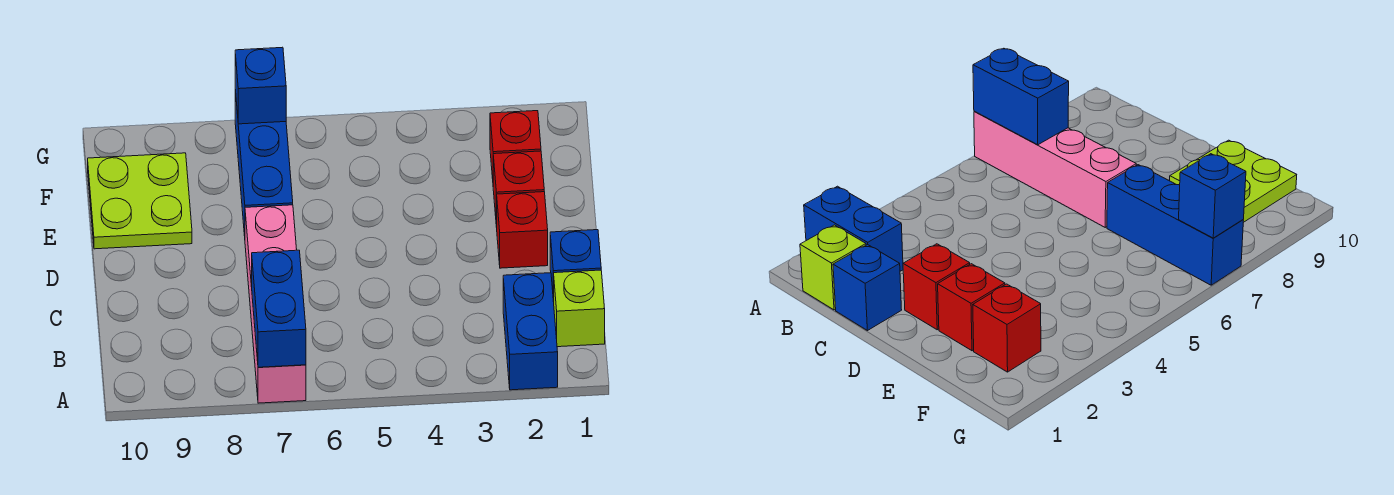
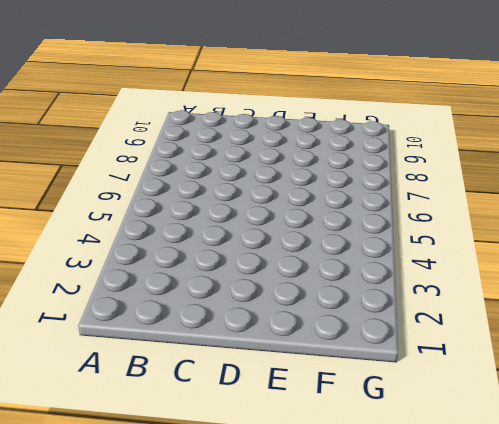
none -> blue 1x2 brick [503,273,558,390]
none -> pink 1x4 brick [245,205,306,403]

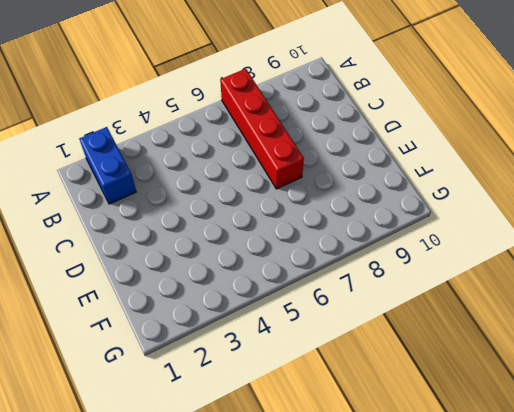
red 1x4 brick [220,69,304,189] -> pink 1x4 brick [245,205,306,403]
none -> lime 1x1 brick [554,270,605,347]
none -> blue 1x1 brick [550,230,601,302]

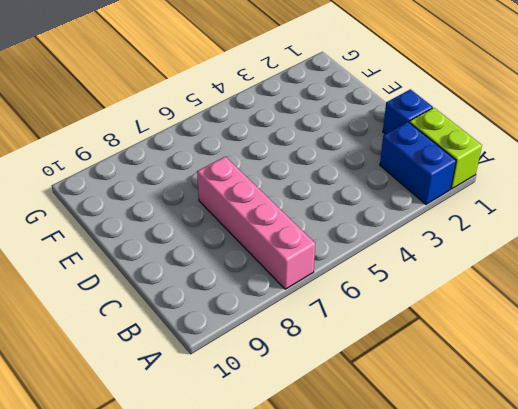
lime 1x2 brick [409,108,482,189] -> lime 1x1 brick [554,270,605,347]
none -> red 1x1 brick [497,192,548,268]
none -> red 1x1 brick [493,151,544,227]

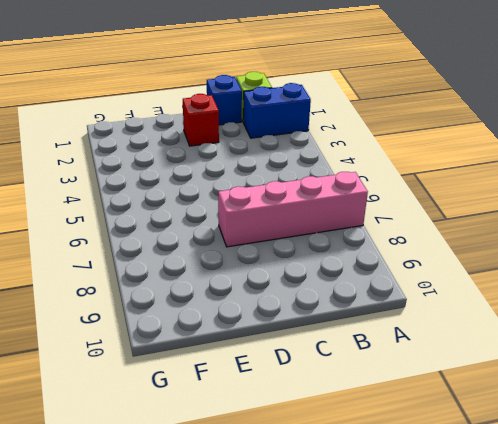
none -> red 1x1 brick [493,151,544,227]
none -> blue 1x3 brick [235,90,293,236]

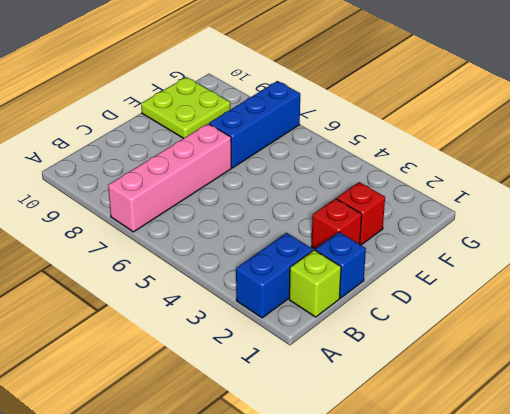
none -> red 1x1 brick [490,111,541,179]
none -> blue 1x2 brick [252,250,306,367]

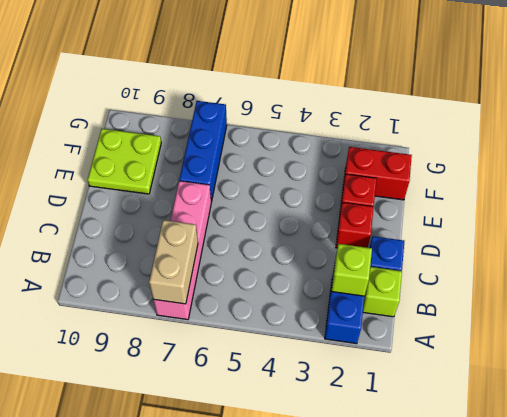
tan 1x2 brick [149,220,198,304] -> blue 1x2 brick [252,250,306,367]
lime 1x1 brick [331,244,372,296] -> none
red 1x2 brick [343,147,412,200] -> red 1x1 brick [490,111,541,179]
none -> blue 1x1 brick [235,47,286,124]

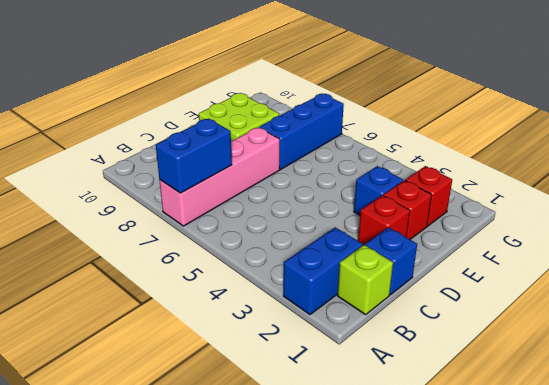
blue 1x1 brick [354,166,403,215] -> blue 1x1 brick moved to [235,47,286,124]

